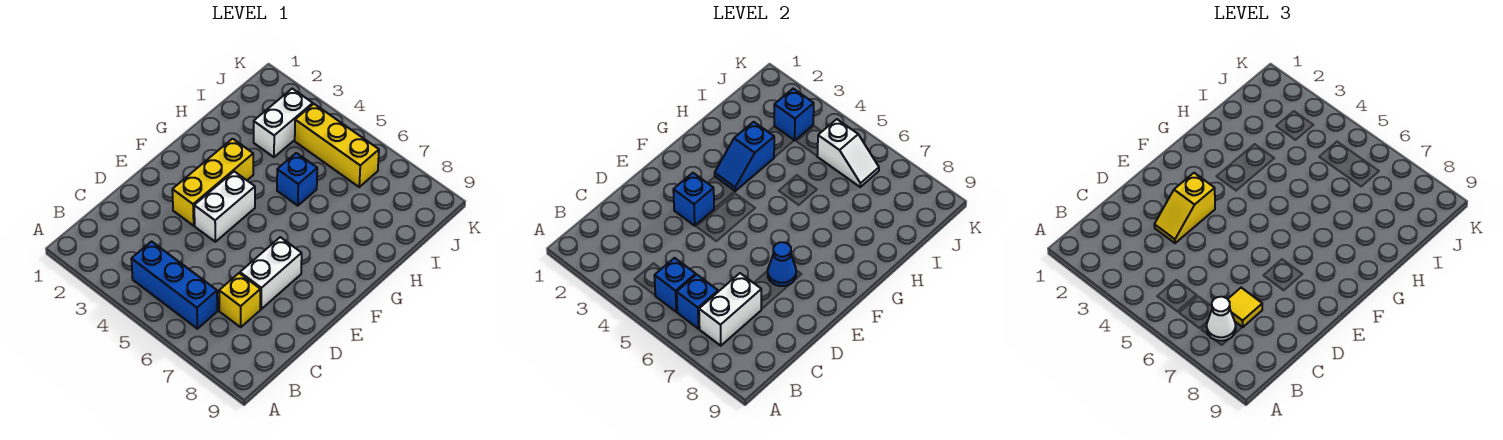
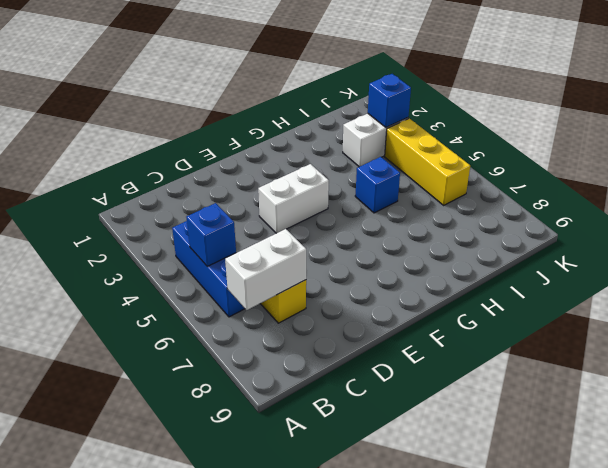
none -> white 1x2 brick [240,237,302,309]
none -> yellow 1x3 brick [172,139,253,226]
none -> blue 1x1 brick [677,275,718,329]

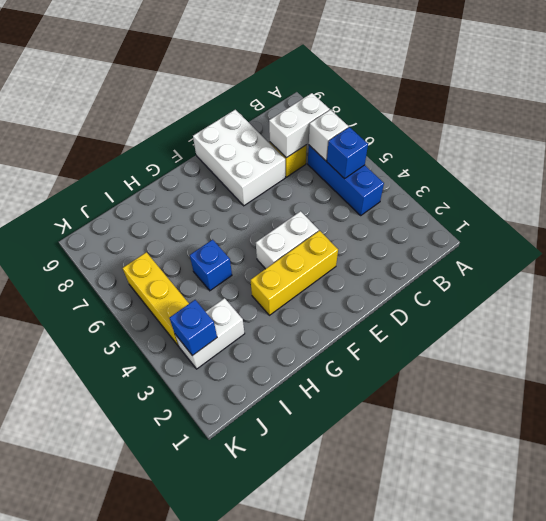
white 1x1 brick [309,110,349,161] -> blue 1x1 brick [677,275,718,329]
white 2x3 brick [193,110,285,206] -> white 1x2 brick [240,237,302,309]
none -> blue 1x1 brick [673,173,714,226]
none -> blue 1x1 cone [768,242,796,286]
none -> blue 1x2 slope [715,122,774,191]

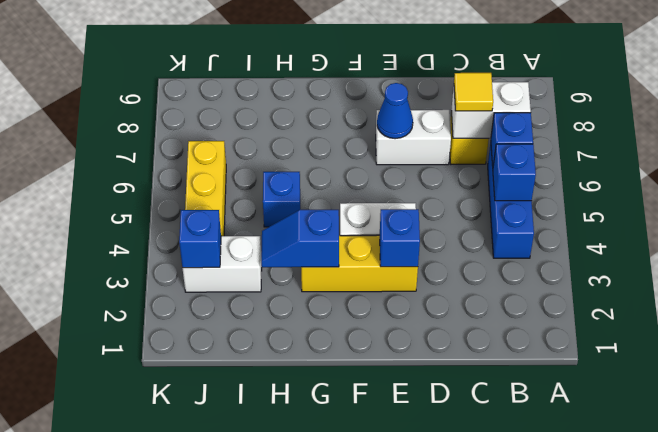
blue 1x2 slope [261,210,339,267] -> blue 1x2 slope turned to [715,122,774,191]
none -> white 1x2 slope [817,119,879,187]
none -> white 1x1 cone [1207,297,1236,341]
none -> yellow 1x2 slope [1154,173,1215,243]

